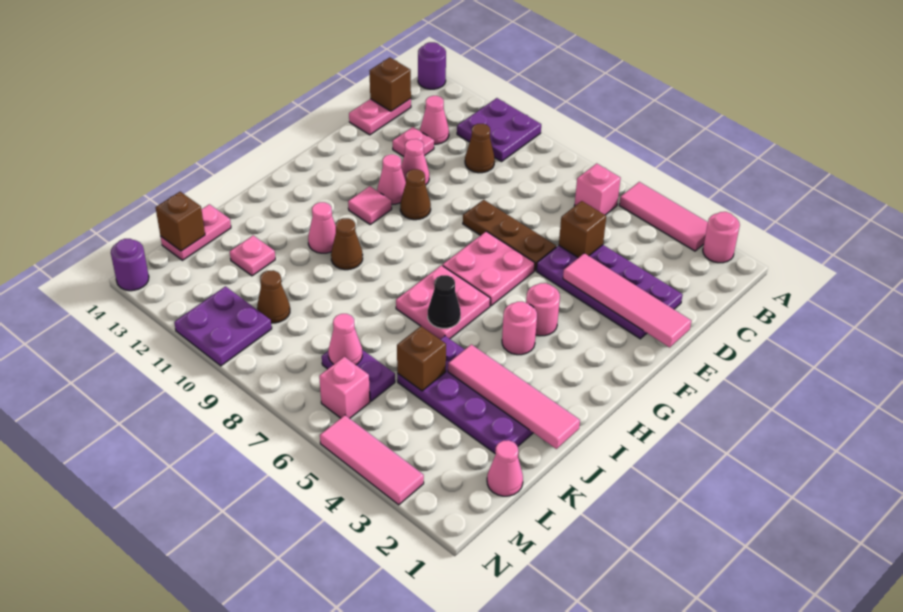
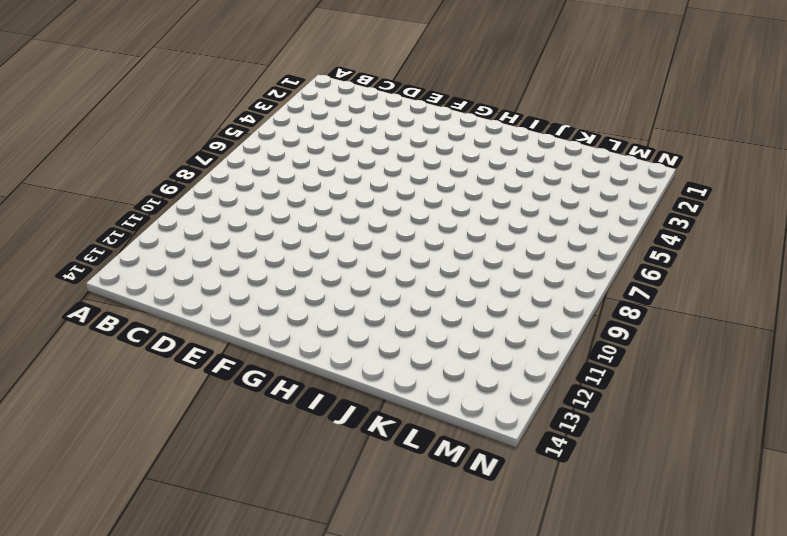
none -> pink 1x1 round brick [703,212,740,263]
none -> pink 1x3 tile [619,182,708,251]
none -> purple 2x2 plate [457,98,541,162]
none -> purple 1x1 round brick [418,42,446,89]

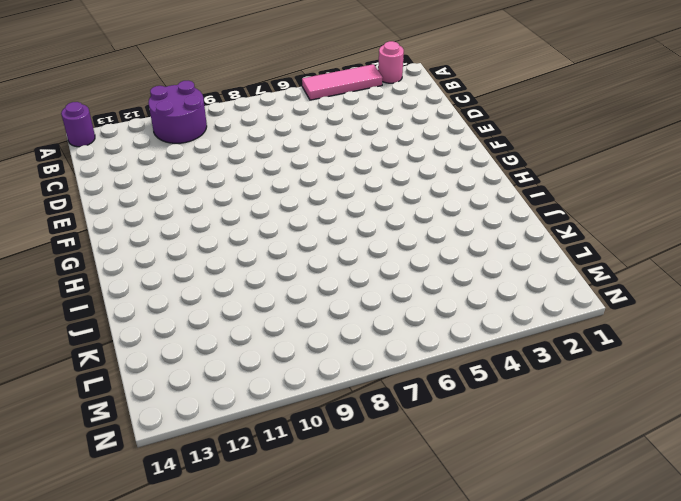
purple 2x2 round brick [148,81,207,143] -> purple 2x2 plate [457,98,541,162]
none -> pink 1x1 brick [574,163,621,215]
none -> brown 1x1 cone [465,124,495,173]
none -> pink 1x1 cone [420,96,449,144]
none -> pink 1x2 plate [349,99,411,135]

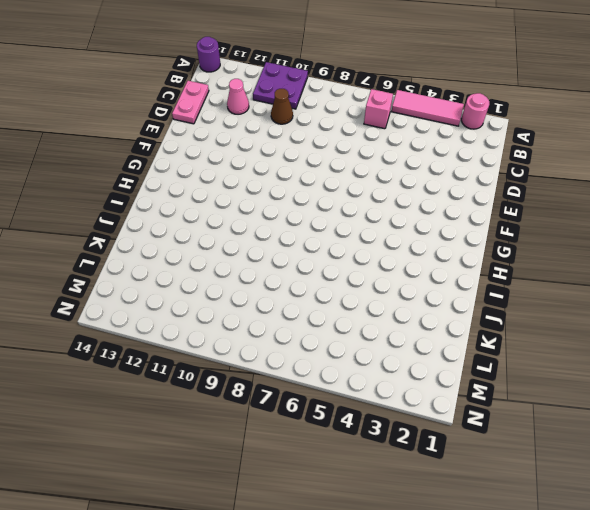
none -> purple 2x4 plate [536,245,683,339]
none -> pink 1x1 plate [393,127,434,157]
none -> brown 1x3 plate [463,200,556,271]
none -> pink 1x1 cone [401,139,429,185]

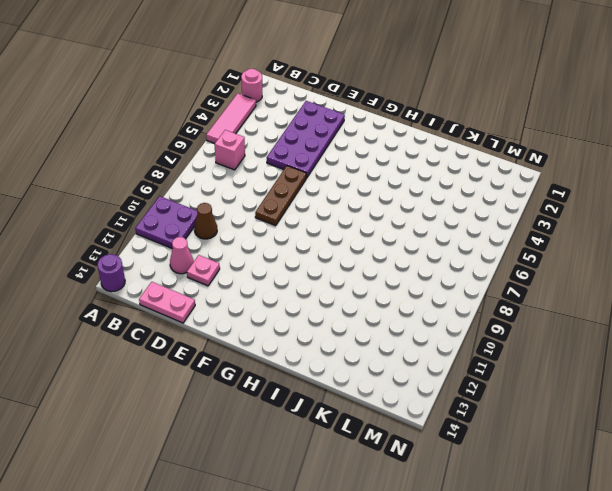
none -> pink 1x1 cone [401,139,429,185]
none -> pink 2x2 plate [443,231,535,306]
none -> brown 1x1 cone [400,169,431,220]
none -> pink 1x1 cone [377,154,406,204]

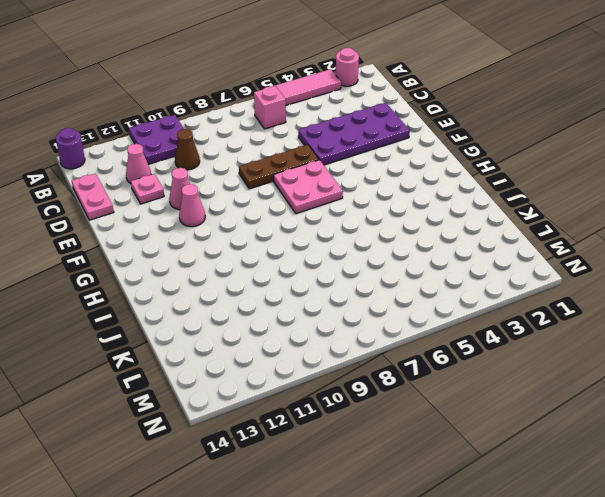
none -> brown 1x1 cone [400,169,431,220]
none -> pink 1x1 round brick [526,283,560,336]
none -> pink 1x1 tile [348,186,392,224]
none -> pink 1x1 round brick [502,302,537,355]

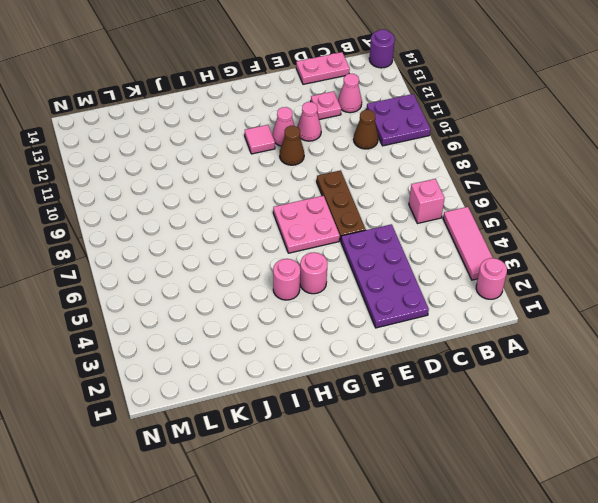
none -> pink 2x2 plate [396,265,490,339]
none -> brown 1x1 cone [331,218,363,270]
none -> pink 1x1 cone [308,202,336,253]
none -> purple 2x4 plate [397,336,533,453]

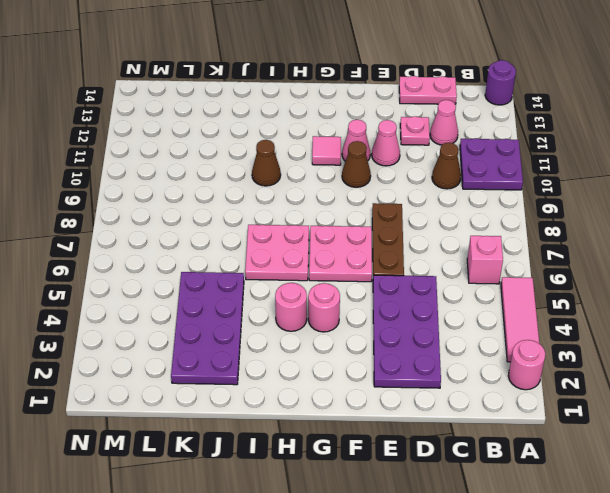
none -> pink 1x1 cone [308,202,336,253]
none -> pink 1x1 plate [230,236,275,276]
none -> pink 1x2 plate [161,204,231,260]
none -> pink 1x1 cone [487,440,523,496]

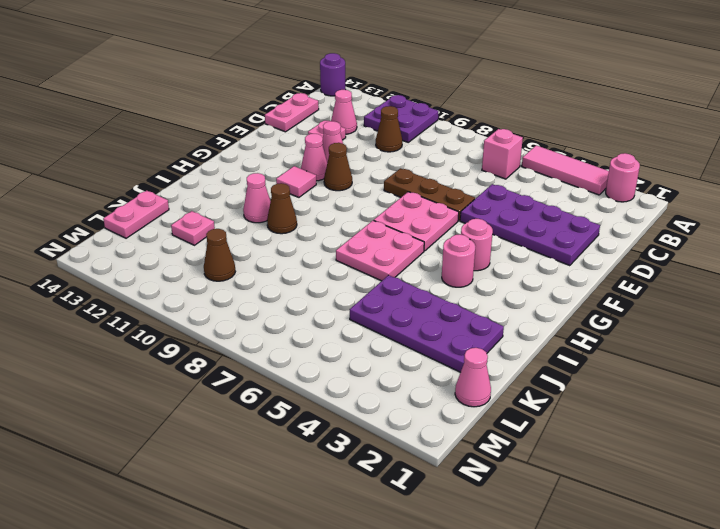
none -> purple 1x2 plate [322,350,395,401]
none -> pink 1x1 brick [319,357,370,418]
none -> purple 2x2 plate [174,286,272,366]
none -> pink 1x3 tile [320,415,424,505]

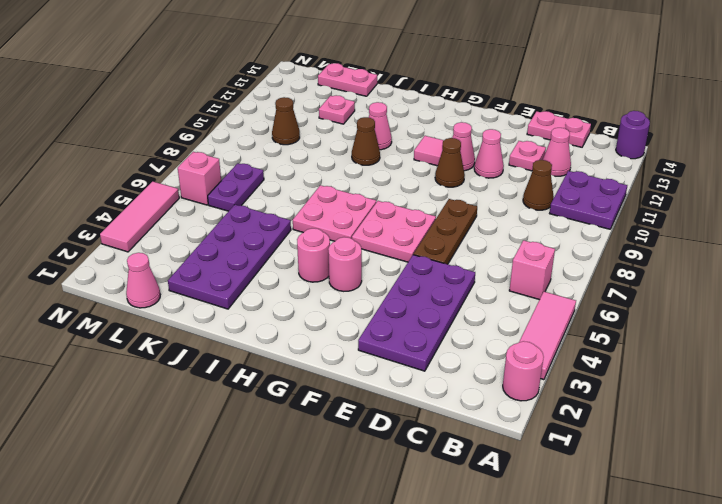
none -> purple 2x2 plate [174,286,272,366]
none -> purple 1x1 round brick [111,239,149,291]
none -> brown 1x1 brick [370,57,411,111]
none -> brown 1x1 brick [559,201,606,258]

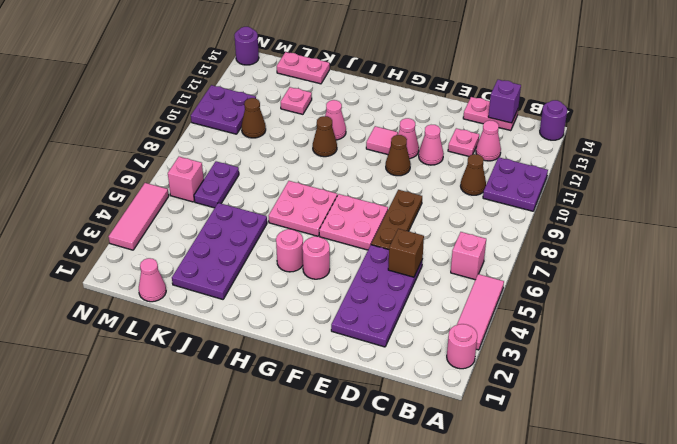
purple 1x1 brick [488,80,521,123] -> brown 1x1 brick [370,57,411,111]
none -> pink 1x4 tile [563,253,691,347]
none -> black 1x1 cone [428,275,461,328]
none -> pink 1x4 tile [448,344,580,449]
none -> brown 1x1 brick [397,326,446,391]

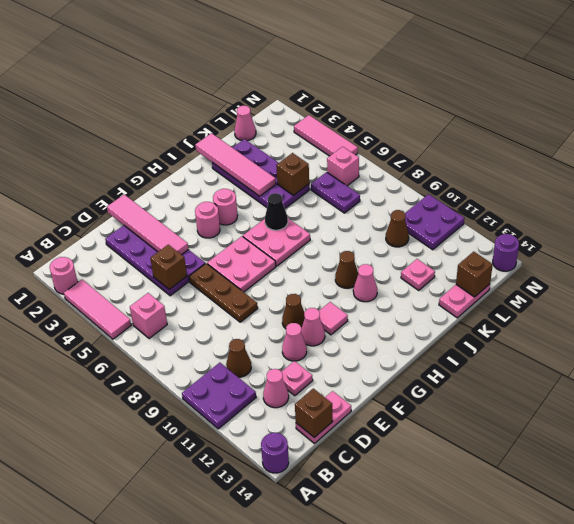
none -> pink 1x1 cone [328,314,362,365]

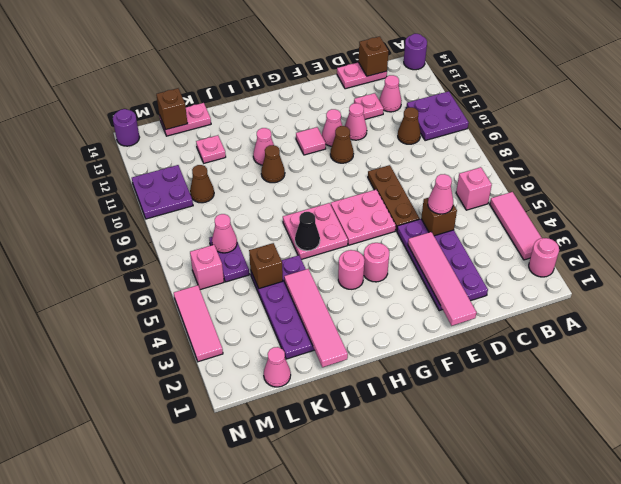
pink 1x1 cone [428,174,453,214] -> none

